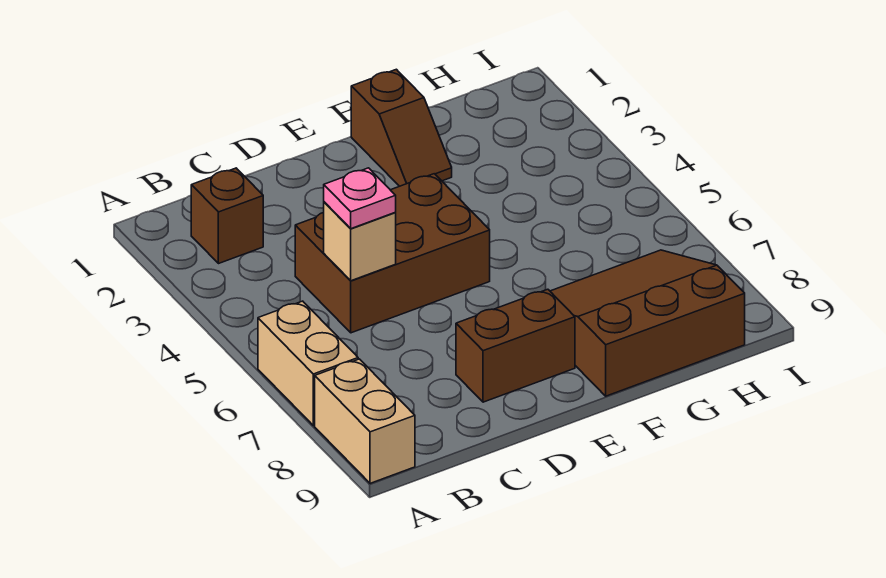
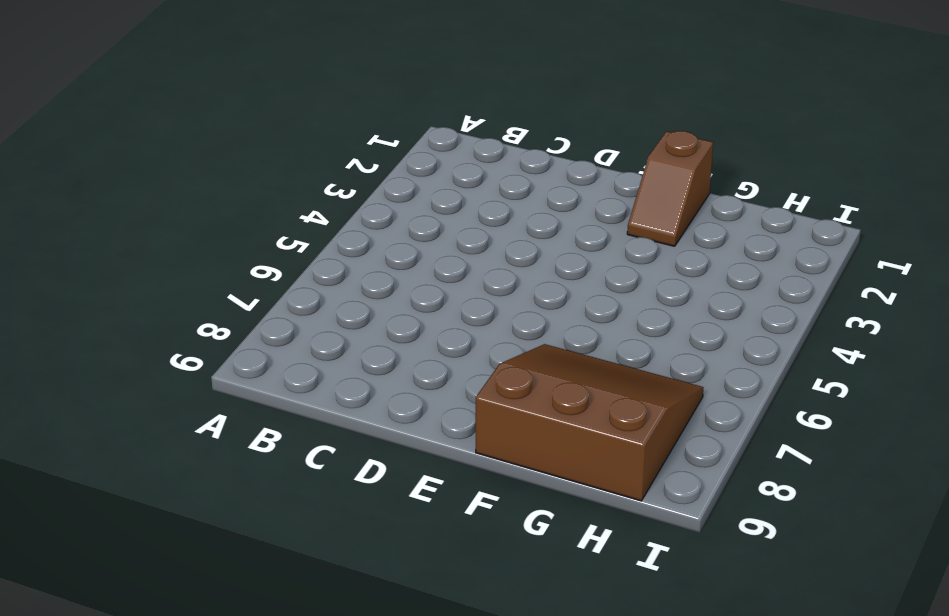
none -> tan 1x2 brick [258,301,358,426]
none -> tan 1x2 brick [315,359,415,483]

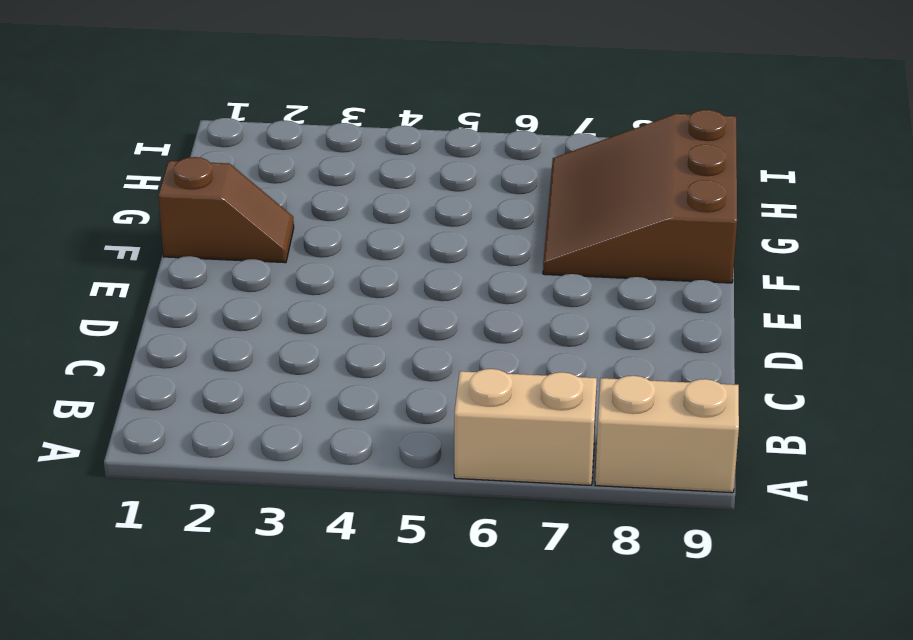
none -> brown 1x1 brick [191,168,263,264]
none -> brown 2x3 brick [295,174,490,333]

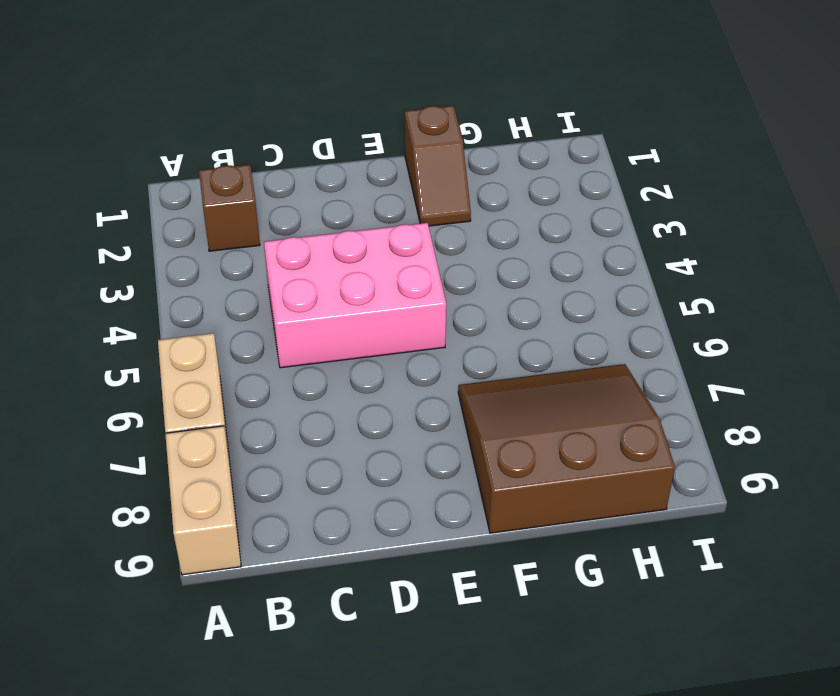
pink 2x3 brick [264,223,446,368] -> brown 2x3 brick [295,174,490,333]
none -> brown 1x2 brick [456,289,575,402]
none -> tan 1x1 brick [324,202,396,281]

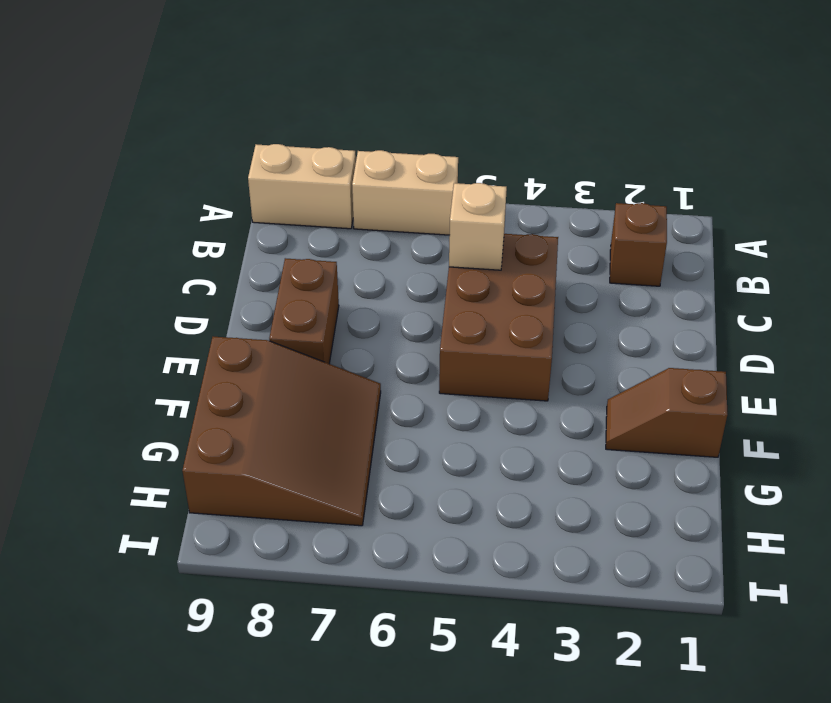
none -> pink 1x1 plate [324,168,396,229]

